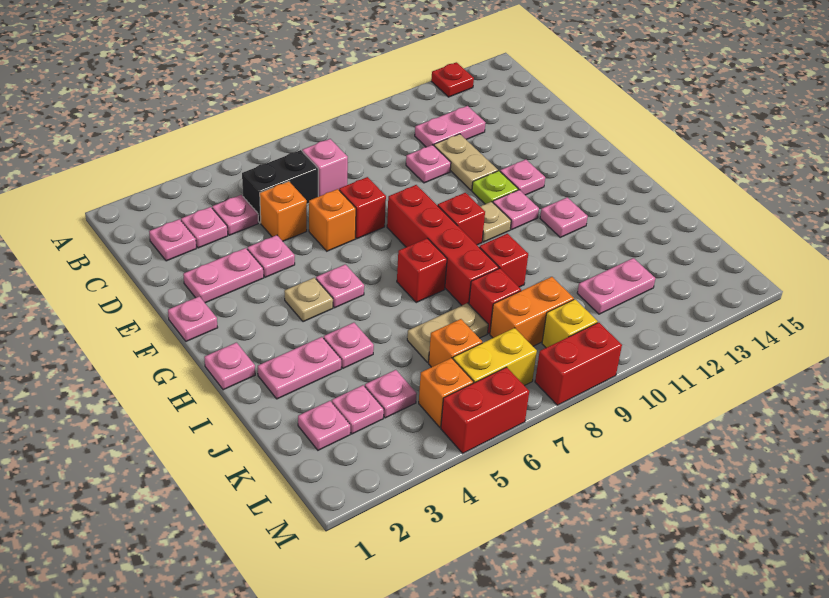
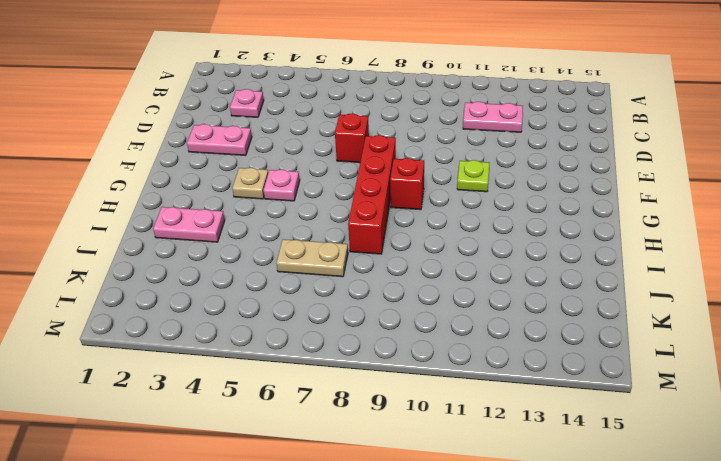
none -> red 1x1 plate [431,62,474,97]
none -> pink 1x1 plate [149,219,196,261]
none -> pink 1x1 plate [212,195,258,235]
none -> black 1x2 brick [242,150,318,223]

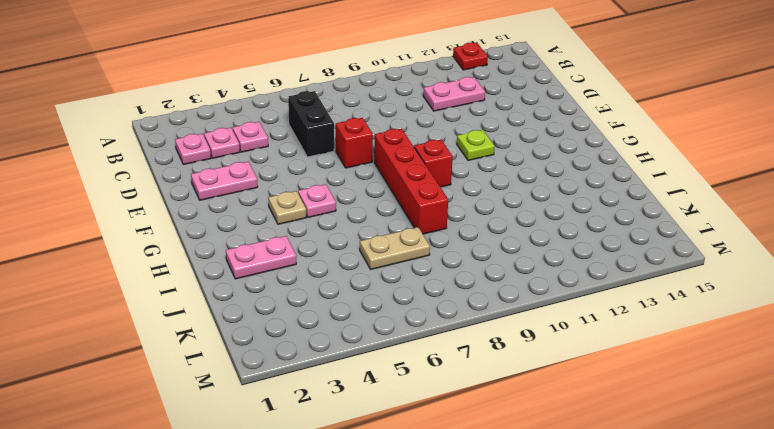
black 1x2 brick [288,91,334,157] -> black 1x2 brick turned to [242,150,318,223]
none -> pink 1x1 brick [302,139,348,197]
none -> orange 1x1 brick [260,181,307,241]
none -> pink 1x1 plate [406,145,451,183]
none -> tan 1x2 plate [434,134,498,190]

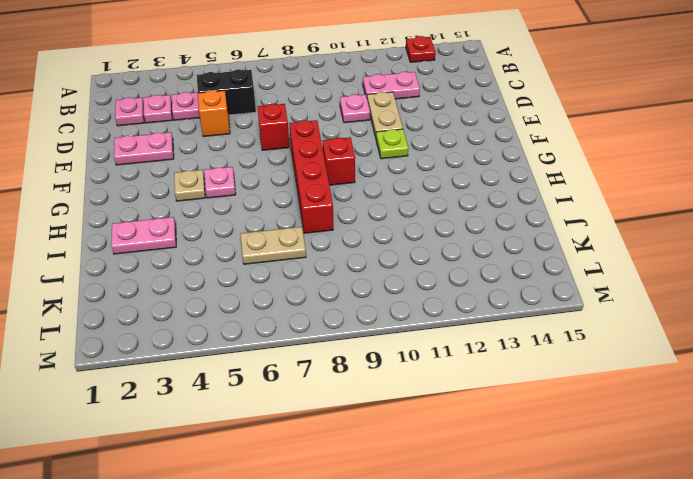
none -> pink 1x1 brick [302,139,348,197]
none -> pink 1x1 plate [247,235,295,277]
none -> orange 1x1 brick [309,189,356,251]
none -> pink 1x1 plate [168,296,218,341]

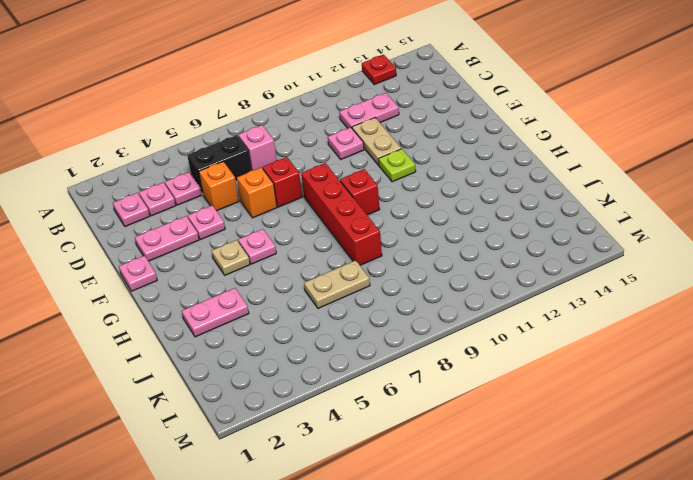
none -> pink 1x1 plate [500,159,545,195]
none -> tan 1x1 plate [480,202,511,242]
none -> pink 1x1 plate [493,190,539,230]
none -> pink 1x1 plate [204,343,255,390]

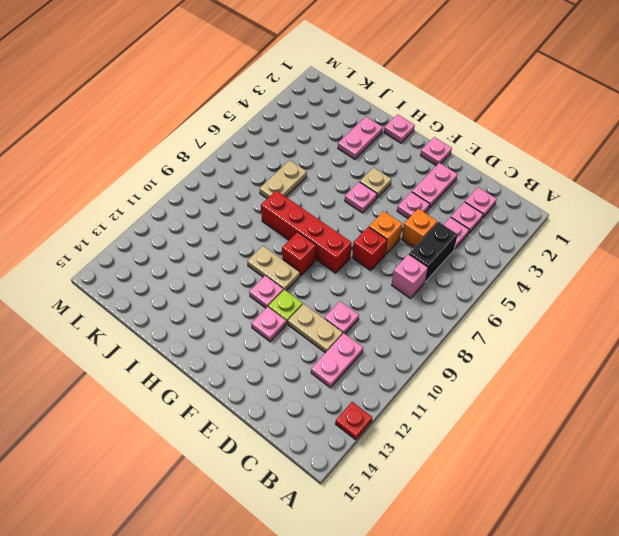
tan 1x2 plate [247,246,300,291] -> tan 1x1 plate [480,202,511,242]
none -> red 1x1 brick [397,238,447,303]
none -> pink 1x1 plate [540,197,588,237]
none -> pink 1x1 plate [324,323,374,368]
none -> red 1x1 brick [479,234,528,287]

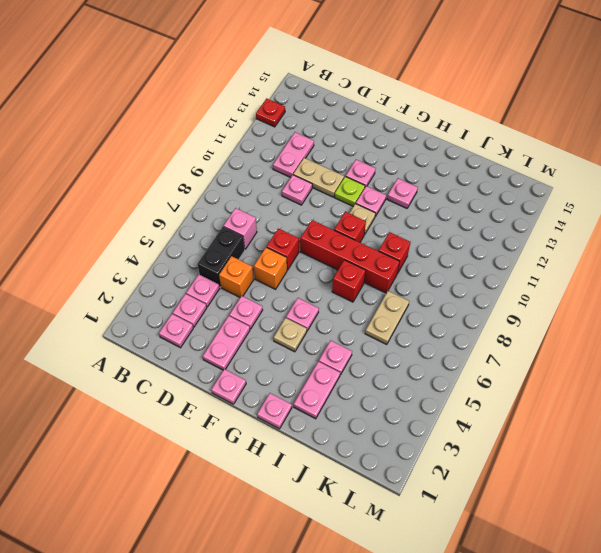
none -> red 1x1 brick [469,268,521,334]
none -> pink 1x1 plate [298,401,350,450]
none -> pink 1x1 plate [332,385,384,434]
none -> pink 1x1 plate [365,370,417,418]

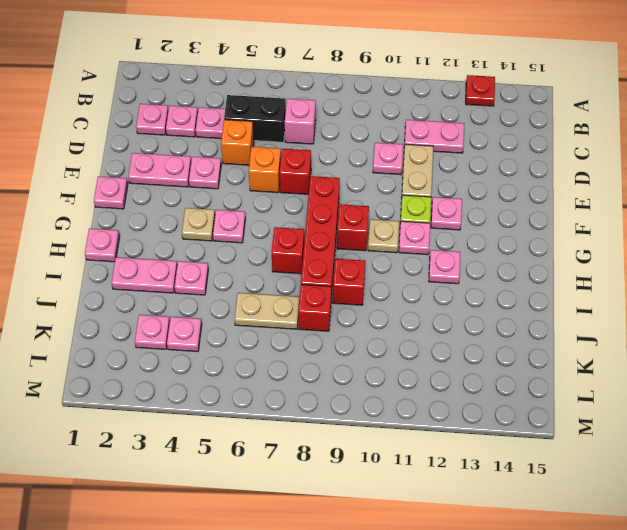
none -> pink 1x1 plate [298,401,350,450]
none -> orange 1x1 brick [429,319,482,367]
none -> orange 1x2 brick [490,277,574,346]
none -> pink 1x2 plate [577,258,655,314]

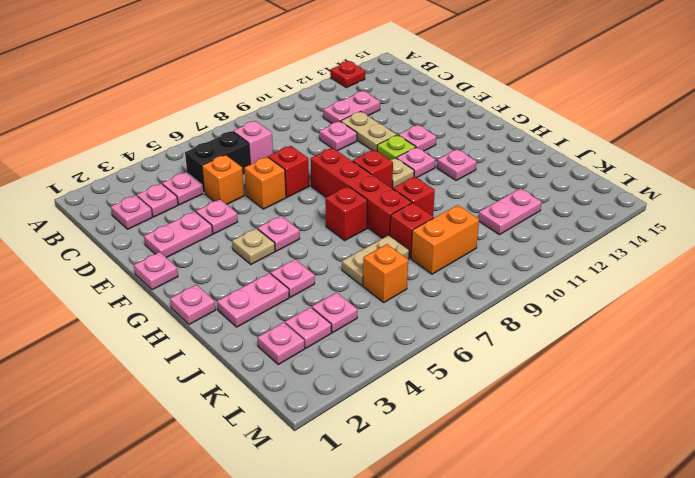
none -> orange 1x1 brick [419,358,473,427]
none -> yellow 1x2 brick [453,328,537,386]
none -> yellow 1x1 brick [542,299,598,348]
none -> red 1x2 brick [441,367,529,453]

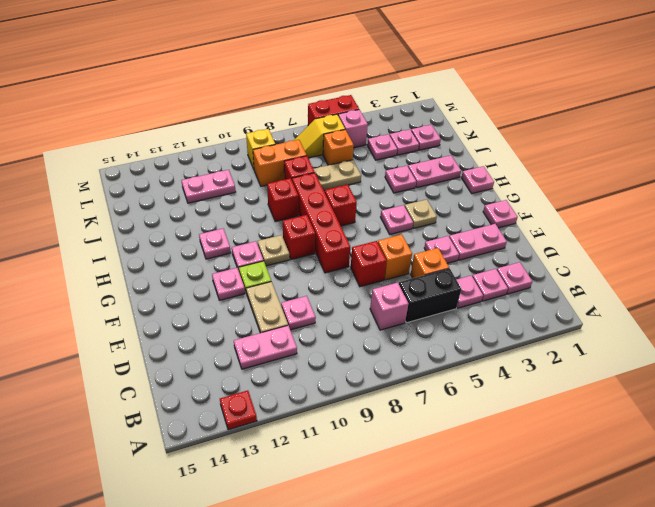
pink 1x1 brick [338,110,368,148] -> orange 1x1 brick [419,358,473,427]
yellow 1x2 slope [294,114,345,158] -> yellow 1x2 brick [453,328,537,386]
none -> red 1x2 brick [535,322,622,405]

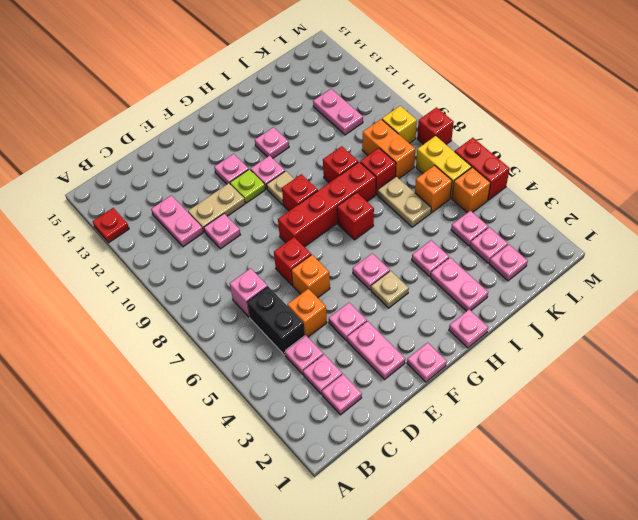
red 1x1 brick [417,107,454,144] -> red 1x2 brick [535,322,622,405]

